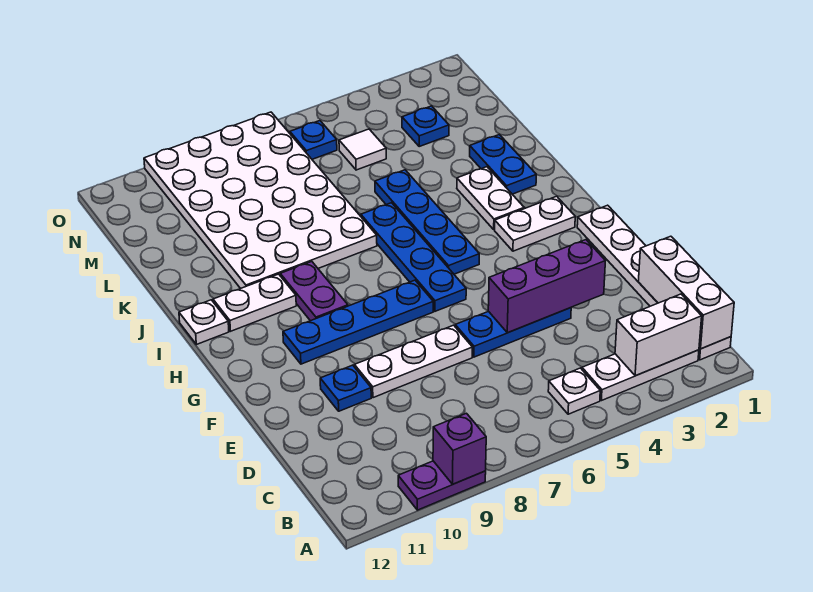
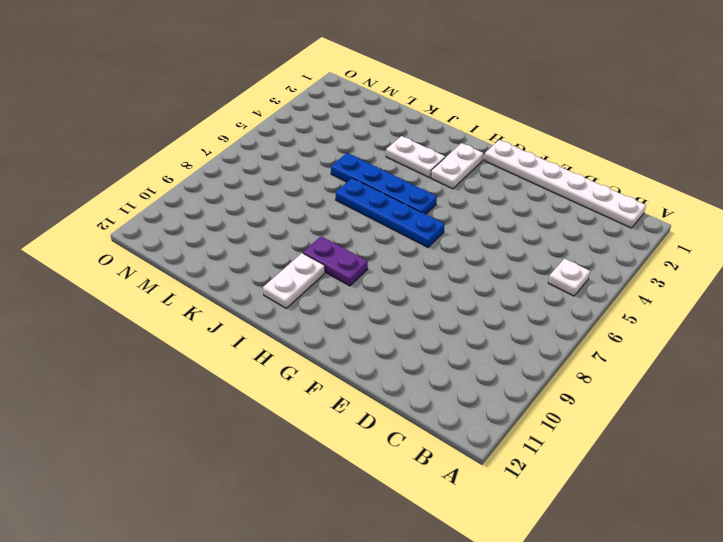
none -> purple 1x2 plate [398,461,486,510]
none -> white 1x3 plate [582,350,699,401]
none -> blue 1x3 plate [455,308,571,357]

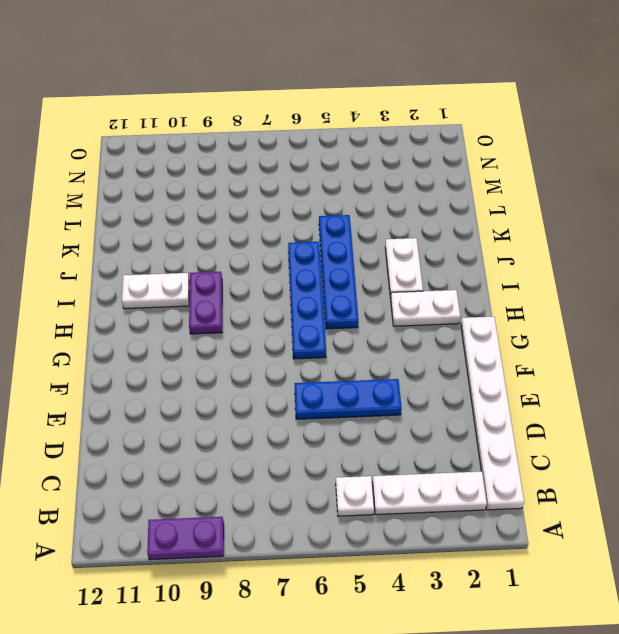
none -> white 1x3 plate [355,325,472,398]
none -> blue 1x1 plate [320,365,371,411]
none -> blue 1x4 plate [283,280,433,364]

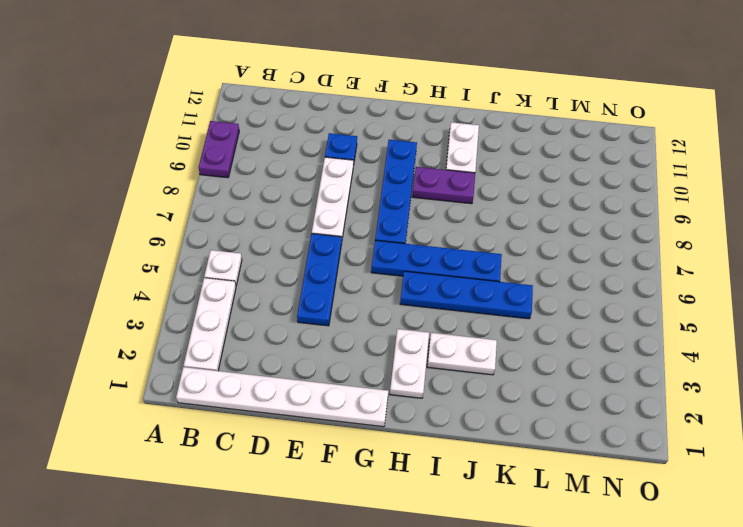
none -> white 1x1 plate [179,300,229,345]
none -> blue 1x2 plate [470,134,536,194]
none -> white 4x6 plate [144,112,377,289]

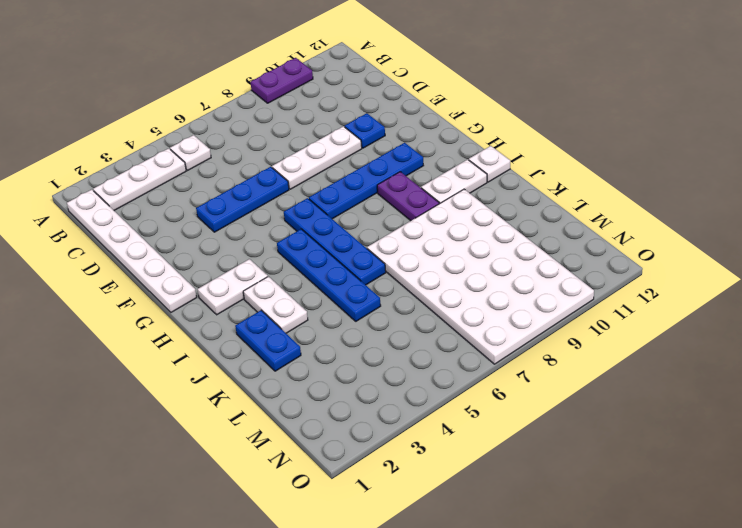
none -> blue 1x1 plate [402,106,449,146]
none -> white 1x1 tile [339,129,386,170]
none -> blue 1x1 plate [290,121,337,159]

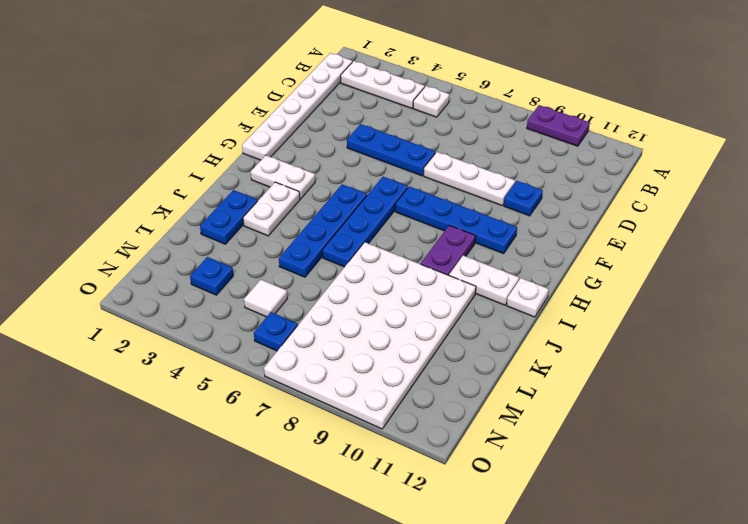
none -> purple 1x1 brick [433,413,486,484]
none -> white 1x3 brick [638,236,734,349]
none -> white 1x2 brick [615,294,702,376]

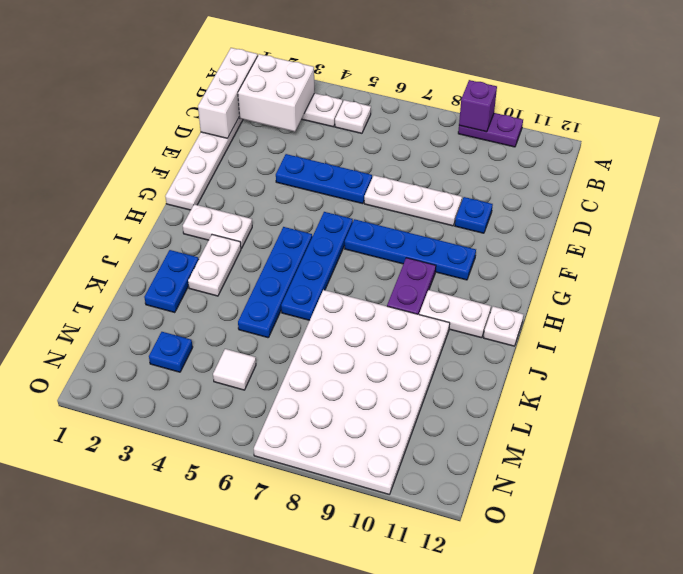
white 2x2 brick [238,54,314,132] -> white 1x2 brick [615,294,702,376]
none -> blue 1x1 plate [290,121,337,159]
none -> purple 1x3 brick [488,240,605,333]

